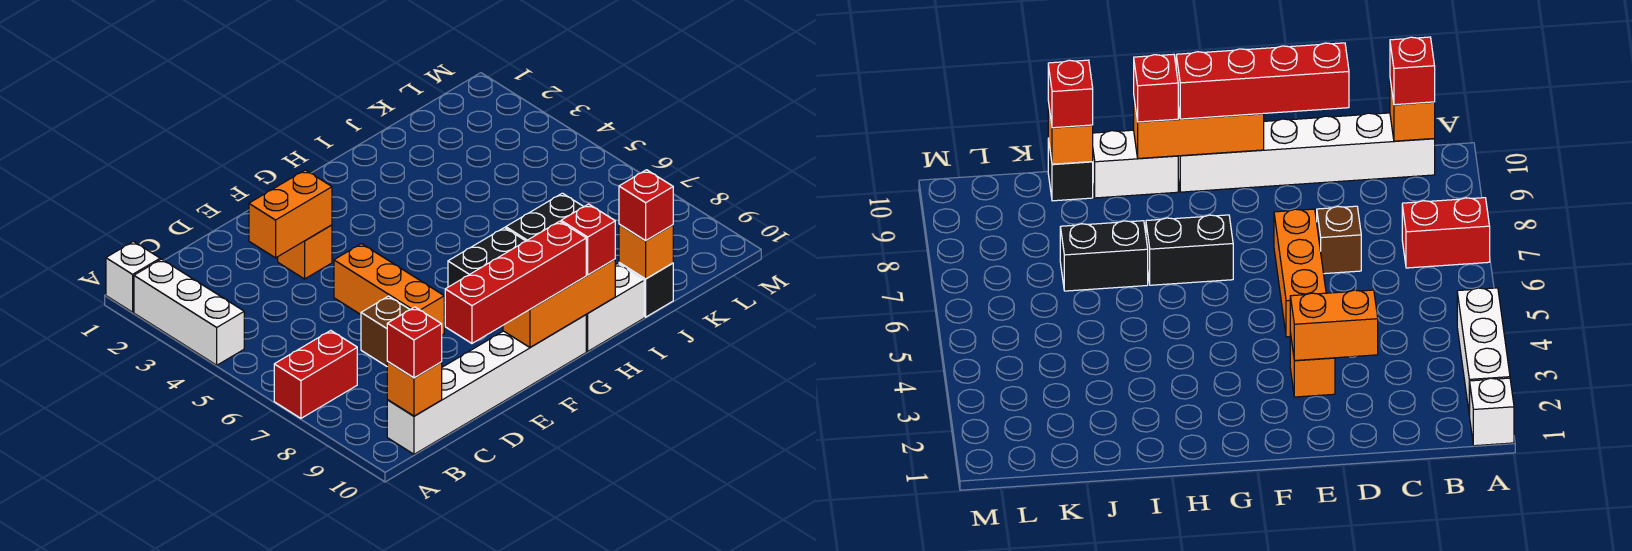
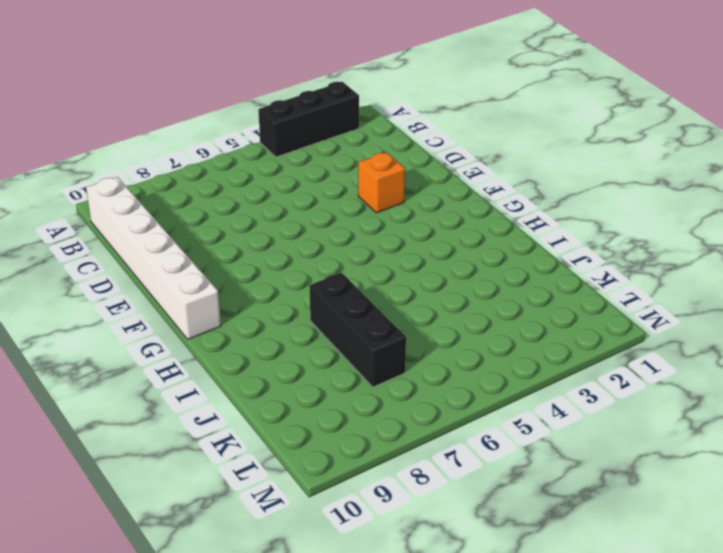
black 1x3 brick [258,82,359,157] -> white 1x3 brick [134,259,244,365]
black 1x3 brick [309,273,406,387] -> black 1x2 brick [506,193,584,241]
none -> white 1x1 brick [106,241,160,312]
none -> red 1x2 brick [274,331,357,418]
none -> brown 1x1 brick [361,296,410,366]

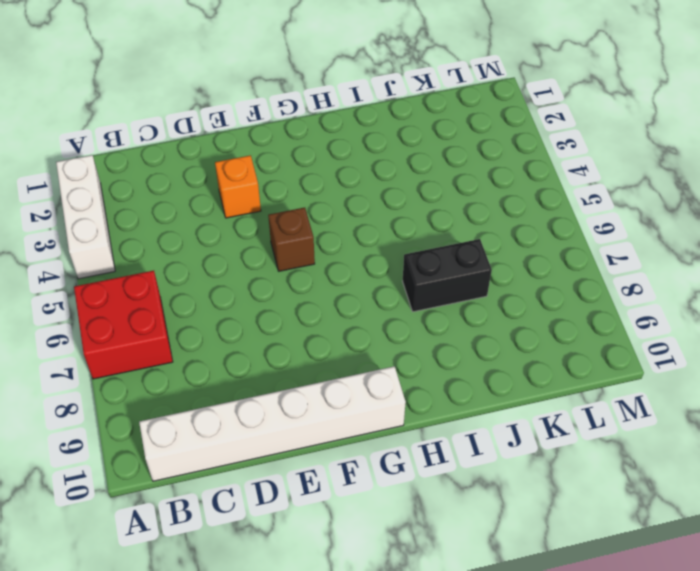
red 2x2 brick [74,271,173,379] -> red 1x2 brick [274,331,357,418]
brown 1x1 brick [268,208,315,271] -> brown 1x1 brick moved to [361,296,410,366]
none -> white 1x1 brick [106,241,160,312]
none -> orange 1x3 brick [334,244,444,335]
none -> black 1x2 brick [448,228,525,287]

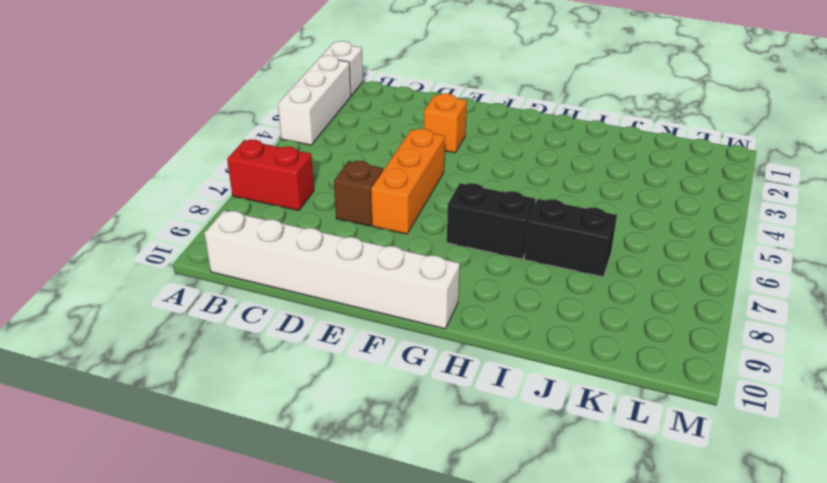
none -> white 1x2 brick [586,264,644,351]
none -> black 1x1 brick [619,263,673,317]
none -> orange 1x1 brick [387,362,442,416]

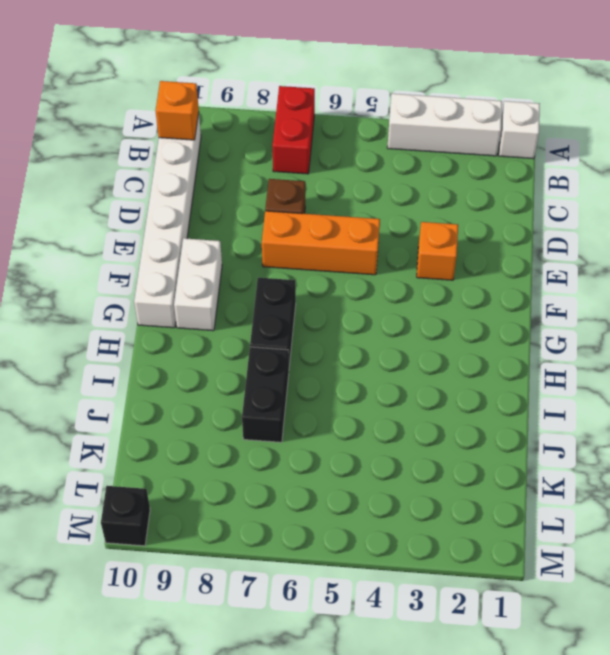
white 1x2 brick [174,238,222,331] -> white 1x2 brick moved to [586,264,644,351]
black 1x1 brick [101,486,150,546] -> black 1x1 brick moved to [619,263,673,317]
none -> orange 1x2 brick [249,170,332,258]
none -> orange 1x3 brick [503,259,615,347]
none -> orange 1x1 brick [619,224,673,279]

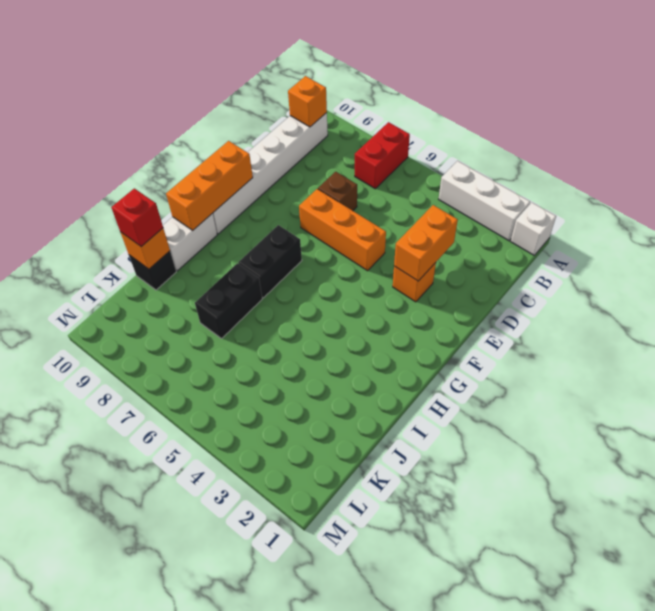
none -> red 1x1 brick [387,307,442,378]
none -> red 1x4 brick [445,221,586,343]
none -> red 1x1 brick [561,204,615,275]

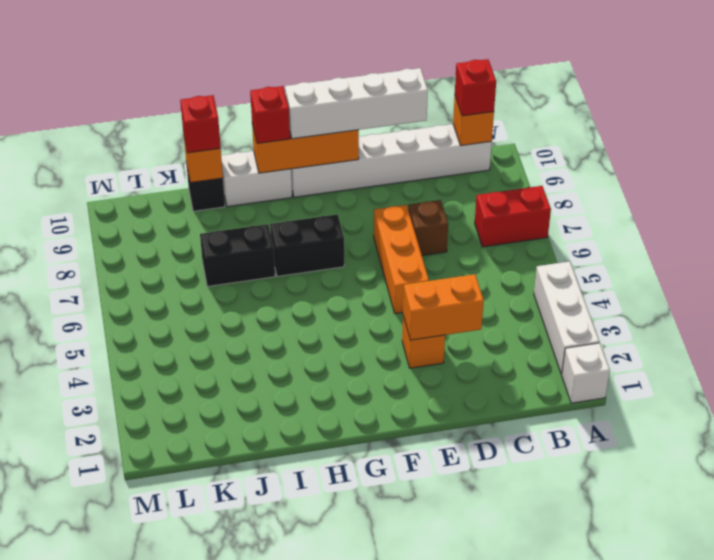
white 1x4 brick [285,68,428,139] -> red 1x4 brick [445,221,586,343]

